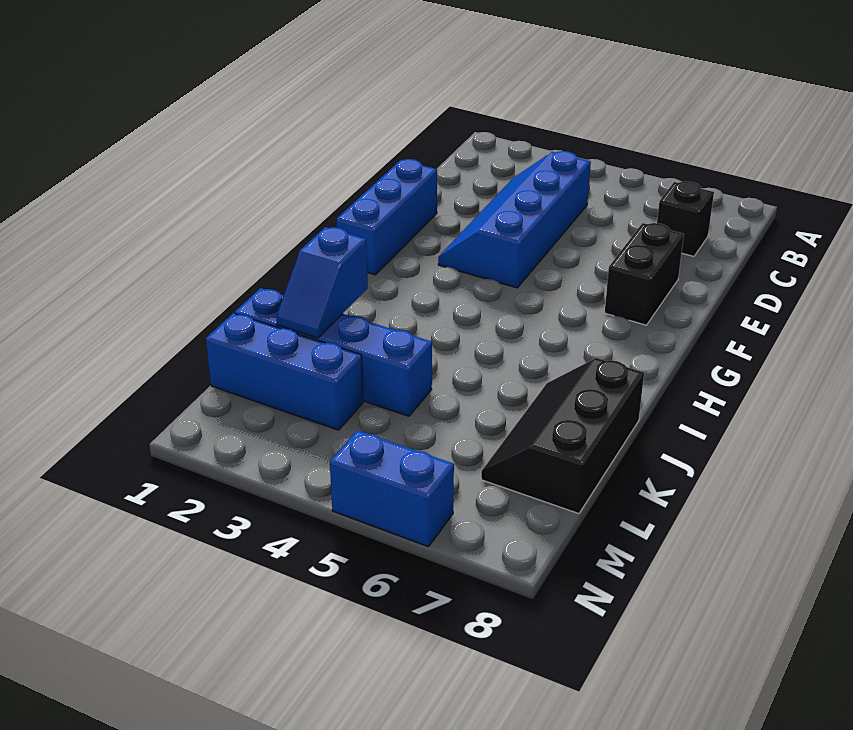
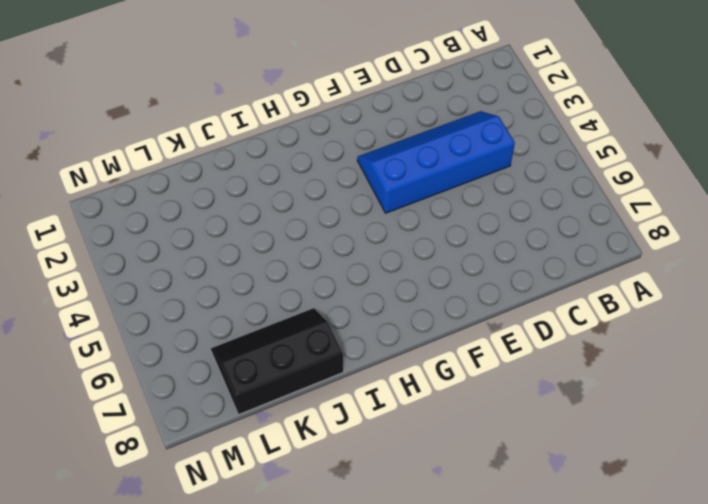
none -> black 1x1 brick [657,181,714,256]
none -> blue 1x3 brick [337,159,437,275]

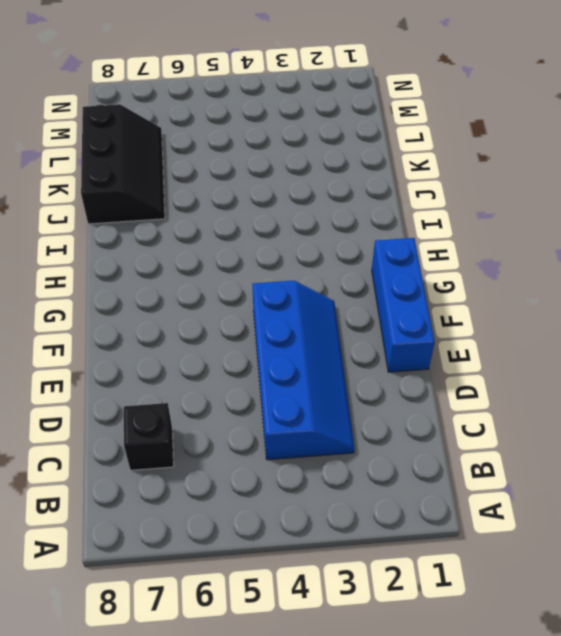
none -> black 1x2 brick [605,223,684,325]
none -> blue 1x4 brick [234,288,432,416]

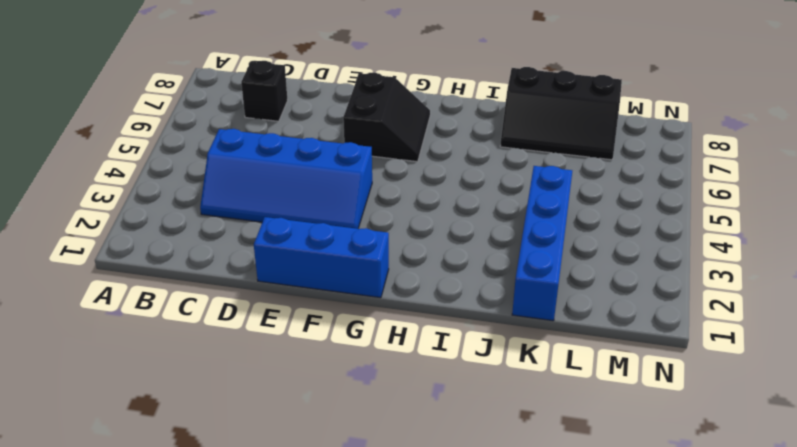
black 2x2 slope [343,73,430,162] -> black 1x2 brick [605,223,684,325]
none -> blue 1x3 brick [206,313,363,430]
none -> blue 1x2 brick [330,430,454,547]

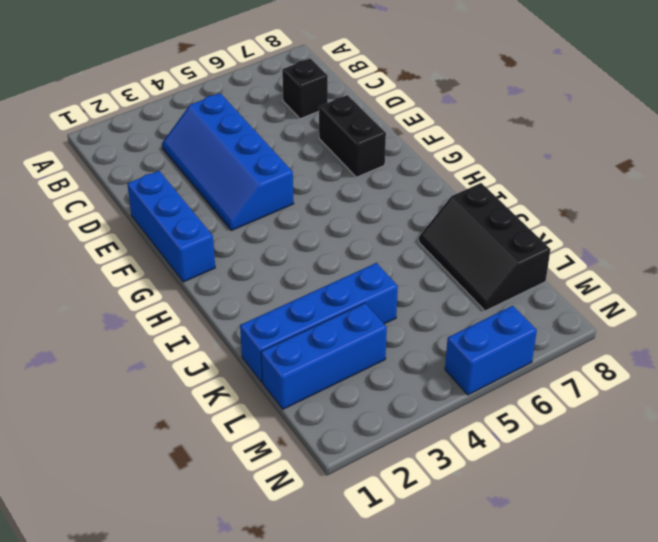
none -> blue 1x2 slope [276,227,368,338]

